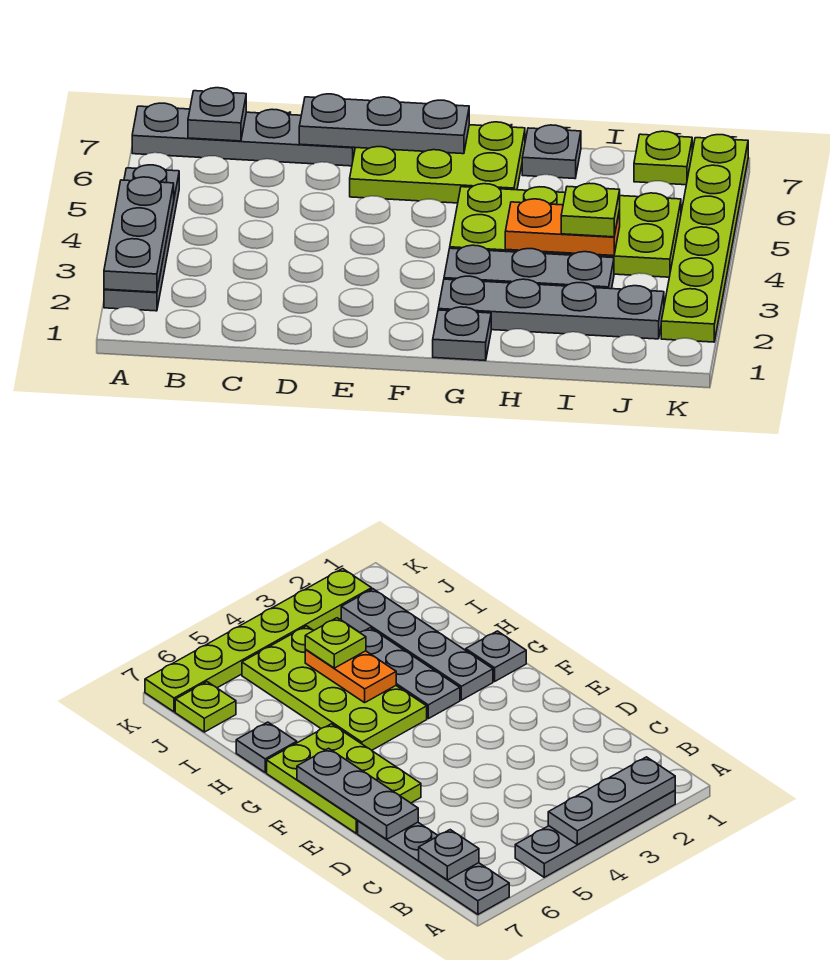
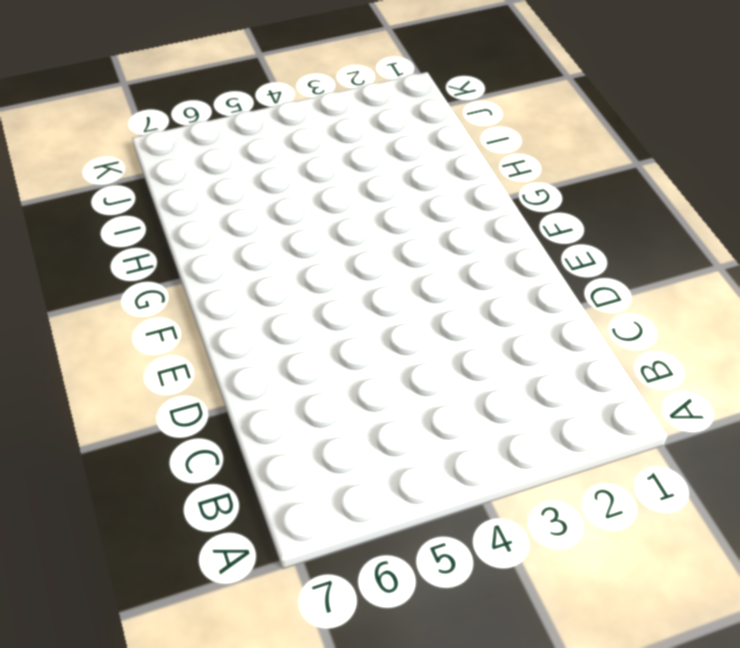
none -> grey 1x4 plate [104,165,179,311]
none -> grey 1x4 plate [132,103,355,166]
none -> lime 2x3 plate [350,122,525,203]

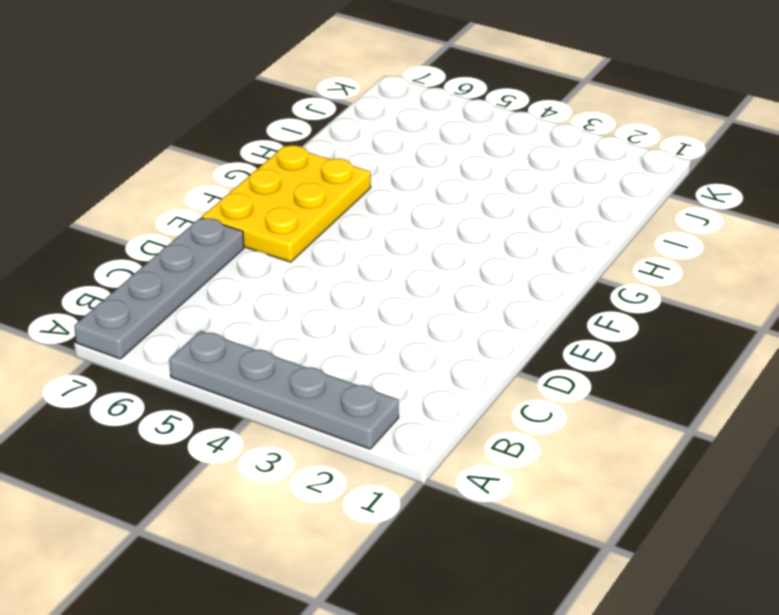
yellow 2x3 plate [202,145,371,262] -> lime 2x3 plate [350,122,525,203]
none -> grey 1x1 plate [433,307,491,361]
none -> grey 1x4 plate [438,276,664,339]
none -> grey 1x3 plate [444,245,614,289]

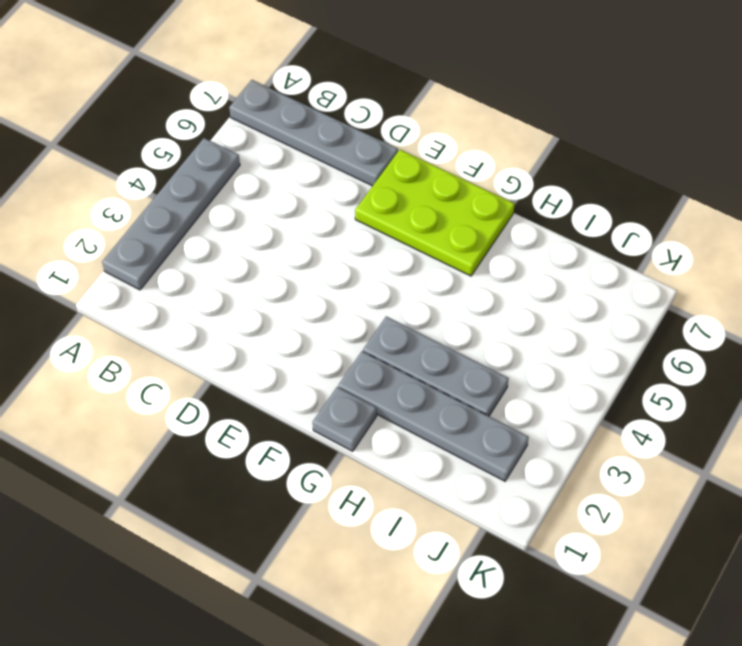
none -> lime 2x4 plate [450,184,681,277]
none -> grey 1x1 plate [522,125,581,179]
none -> lime 1x1 plate [634,131,692,185]

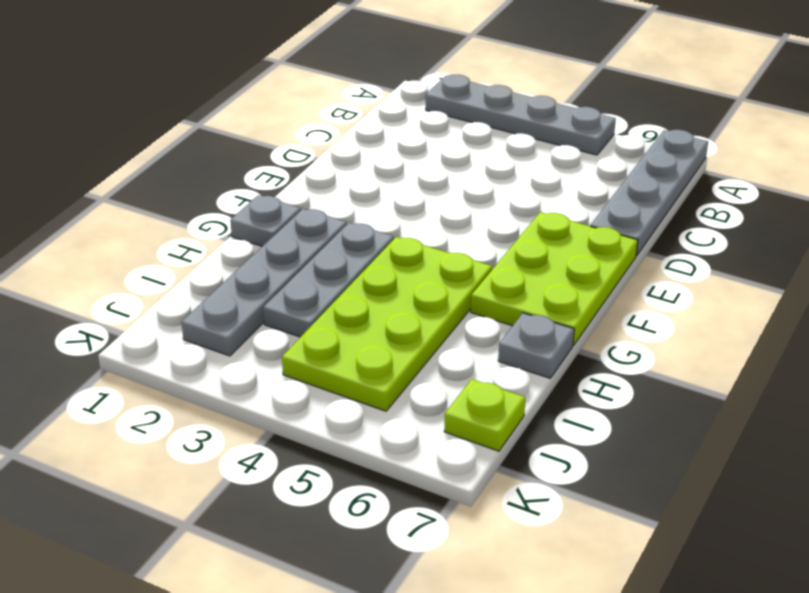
none -> lime 1x6 plate [661,135,748,342]
none -> grey 1x3 plate [104,177,174,292]
none -> grey 1x1 plate [188,88,246,141]

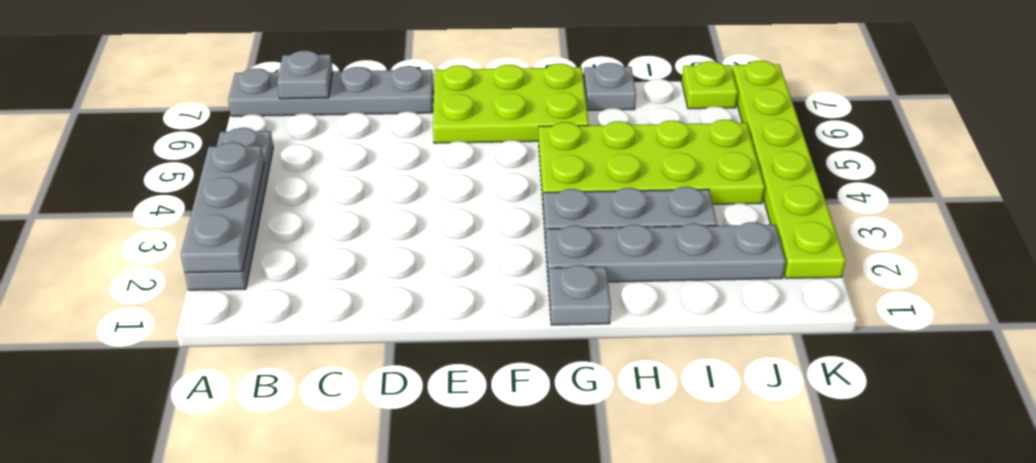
none -> grey 1x3 plate [299,94,469,154]
none -> orange 1x2 plate [505,199,620,256]
none -> lime 1x1 plate [561,183,620,237]

